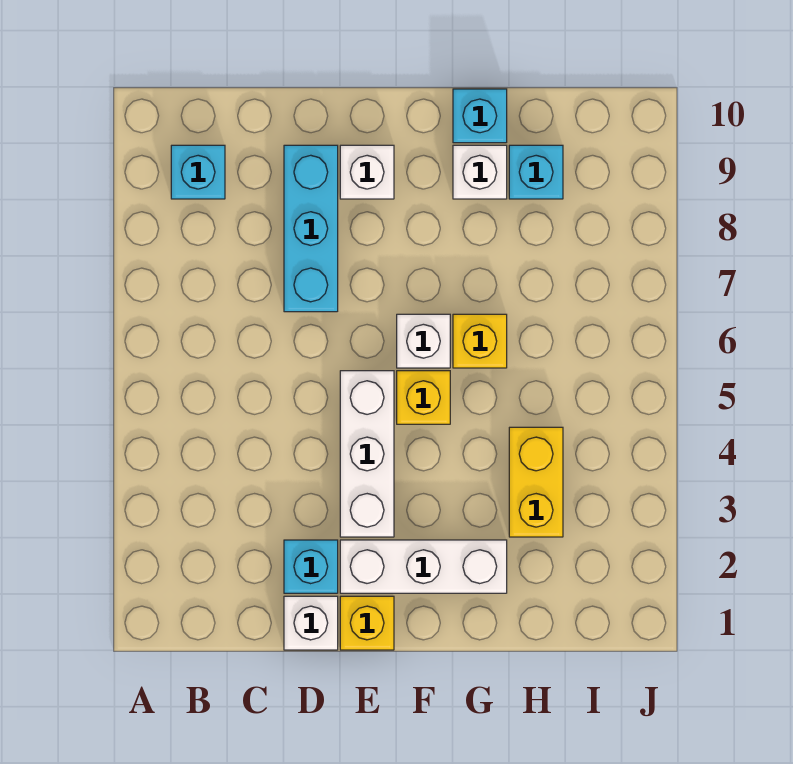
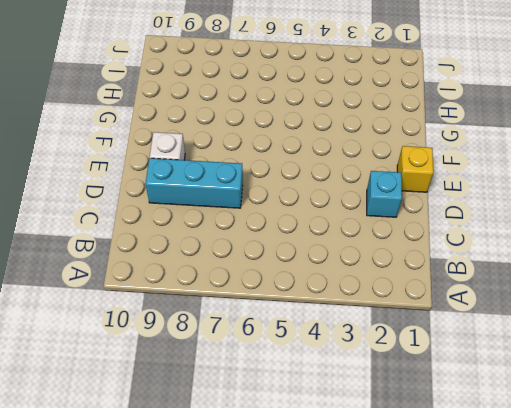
none -> cyan 1x1 brick [171,145,225,199]
none -> white 1x1 brick [284,596,338,650]
none -> white 1x3 brick [340,540,507,593]

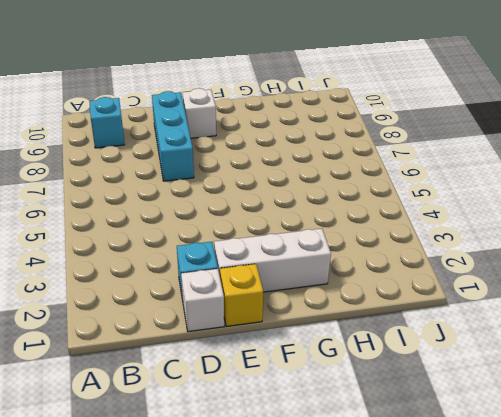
none -> white 1x3 brick [340,371,394,537]
none -> yellow 1x1 brick [397,371,450,424]
none -> white 1x1 brick [397,314,450,368]

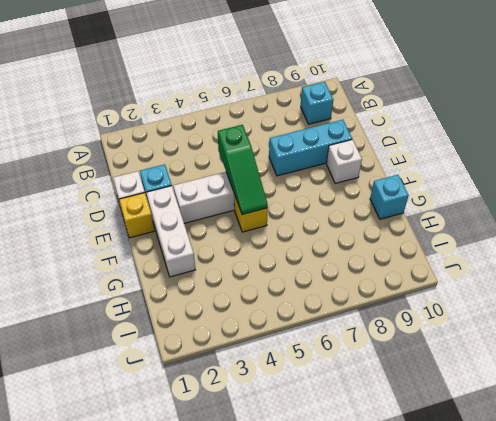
green 1x3 slope [218,125,268,215] -> none
none -> white 1x1 brick [397,314,450,368]
none -> yellow 1x1 brick [453,314,507,368]
none -> white 1x1 brick [453,145,507,199]

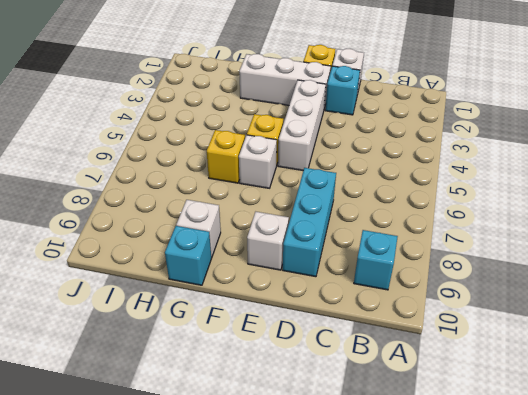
none -> yellow 1x2 brick [509,427,563,537]
none -> cyan 1x1 brick [509,145,563,199]

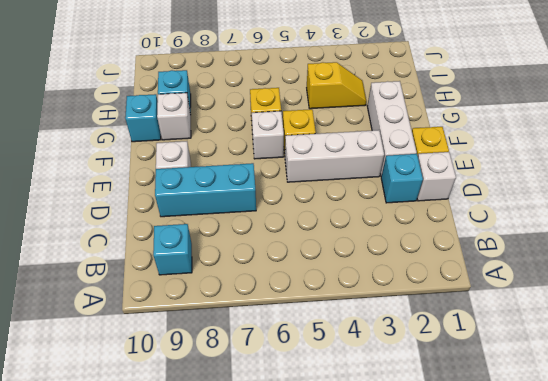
yellow 1x2 slope [307,62,366,109] -> yellow 1x2 brick [509,427,563,537]

